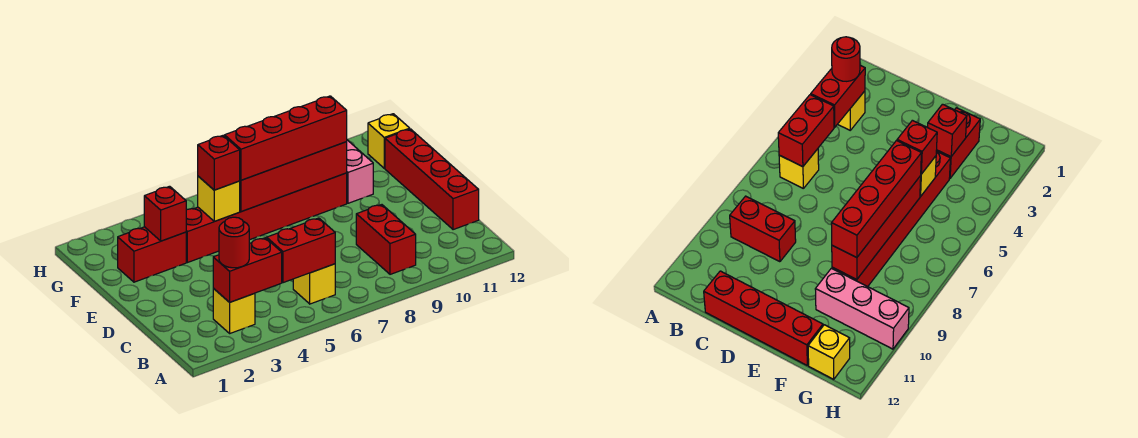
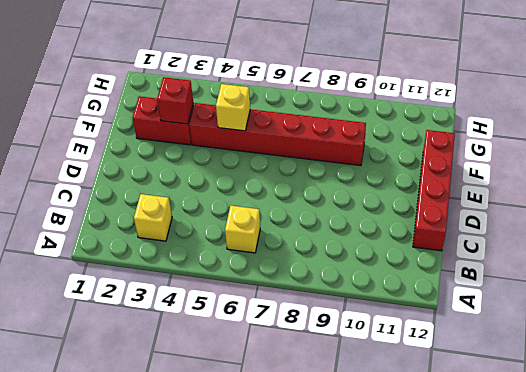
none -> red 1x2 brick [356,205,416,274]
none -> pink 1x3 brick [346,140,373,203]
none -> yellow 1x1 brick [368,114,410,168]

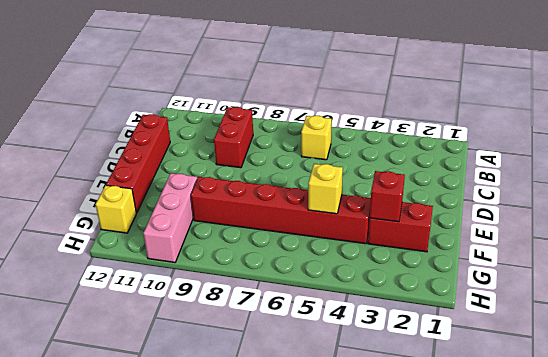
none -> yellow 1x1 brick [213,288,255,333]
none -> red 1x2 brick [213,238,282,302]
none -> red 1x2 brick [267,218,335,283]

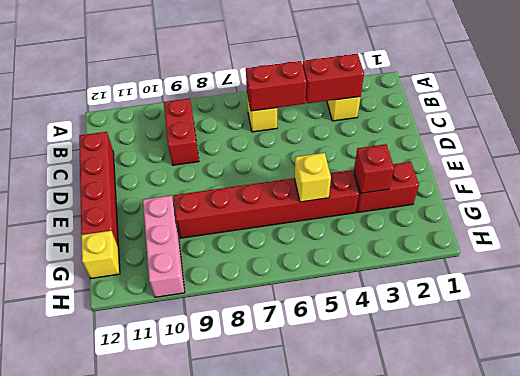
none -> red 1x4 brick [240,142,347,212]
none -> red 1x1 round brick [219,217,249,268]
none -> red 1x1 brick [198,135,240,190]

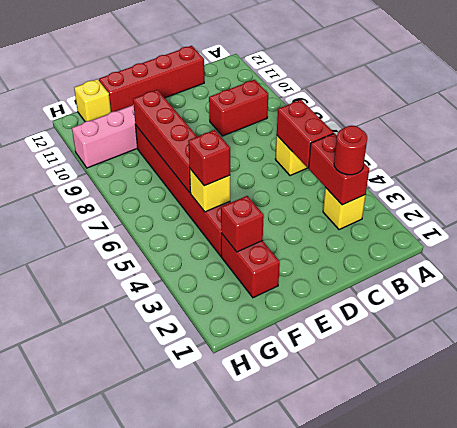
none -> red 1x4 brick [225,96,347,180]

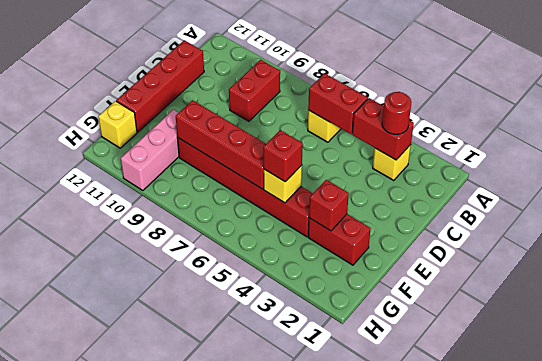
none -> red 1x4 brick [225,96,347,180]

